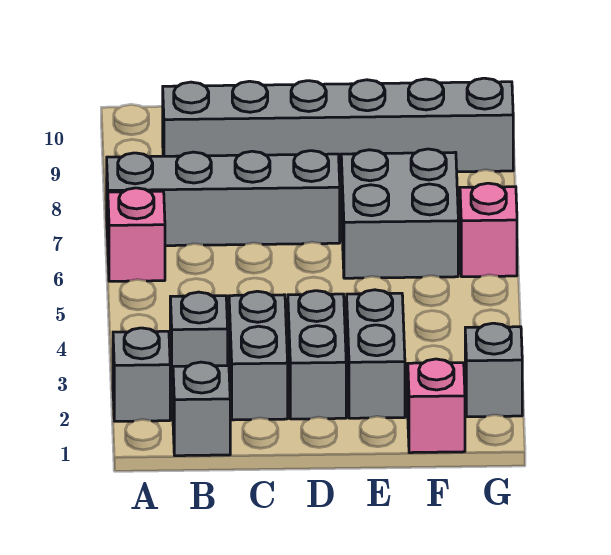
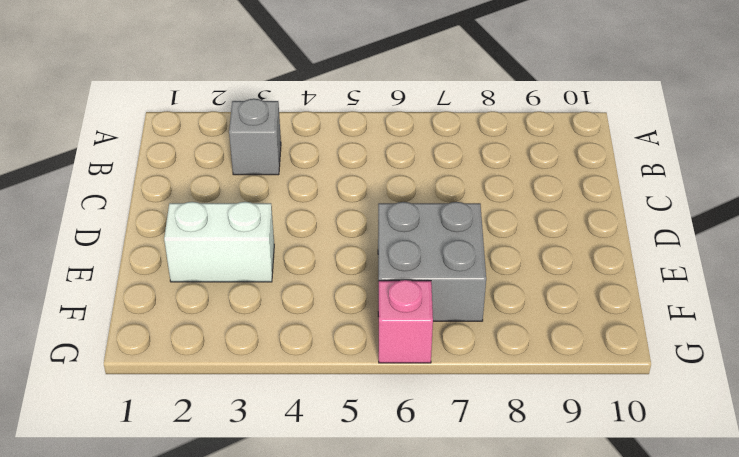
white 1x2 brick [164,202,274,282] -> grey 1x2 brick [347,290,405,418]
none -> grey 1x1 brick [113,328,170,421]
none -> pink 1x1 brick [108,188,165,281]
none -> grey 1x4 brick [107,151,340,246]

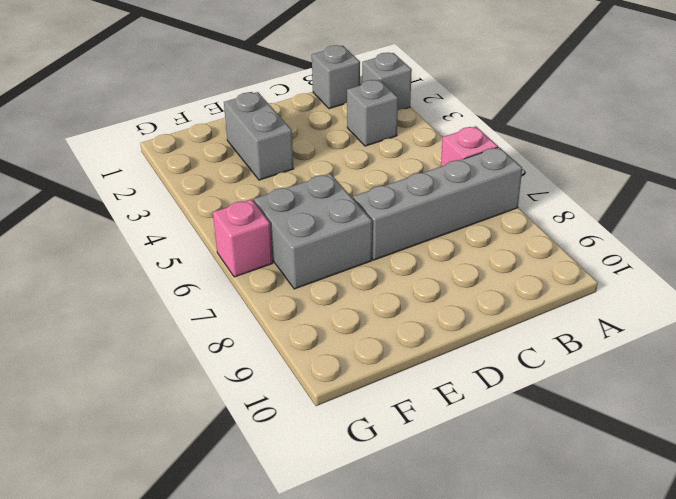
none -> grey 1x6 brick [163,78,513,173]
none -> grey 1x2 brick [229,291,288,420]
none -> grey 1x2 brick [288,291,346,419]

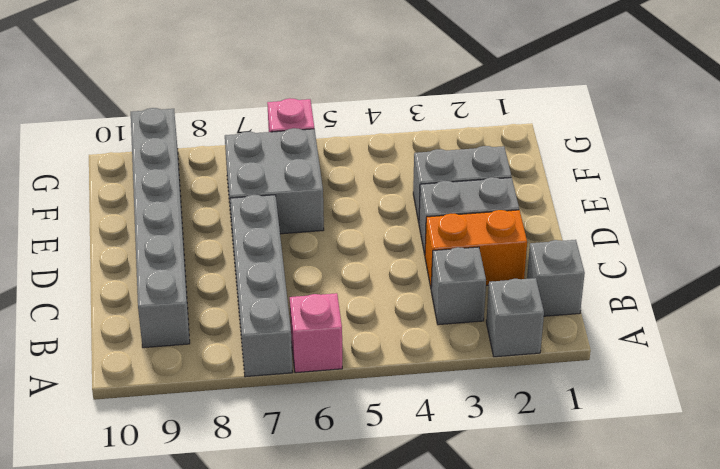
orange 1x2 brick [425,210,527,287] -> grey 1x2 brick [229,291,288,420]
none -> pink 1x1 brick [408,359,465,453]
none -> grey 1x1 brick [465,323,522,417]

